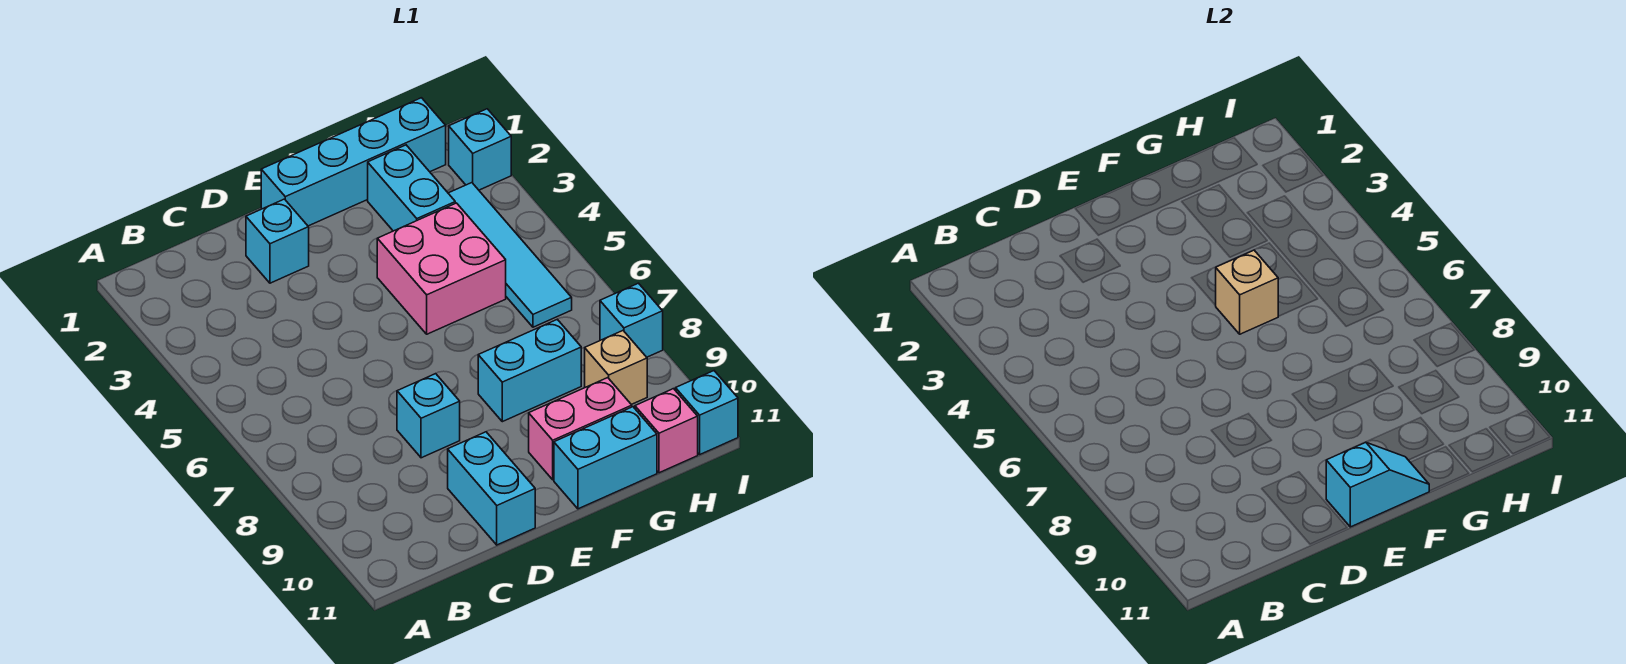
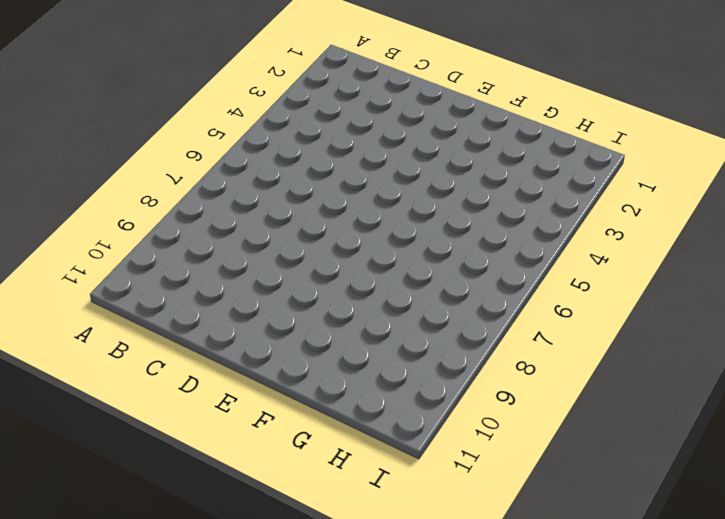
none -> cyan 1x1 brick [246,199,309,283]
none -> cyan 1x1 brick [397,374,460,458]
none -> cyan 1x2 brick [448,432,535,545]

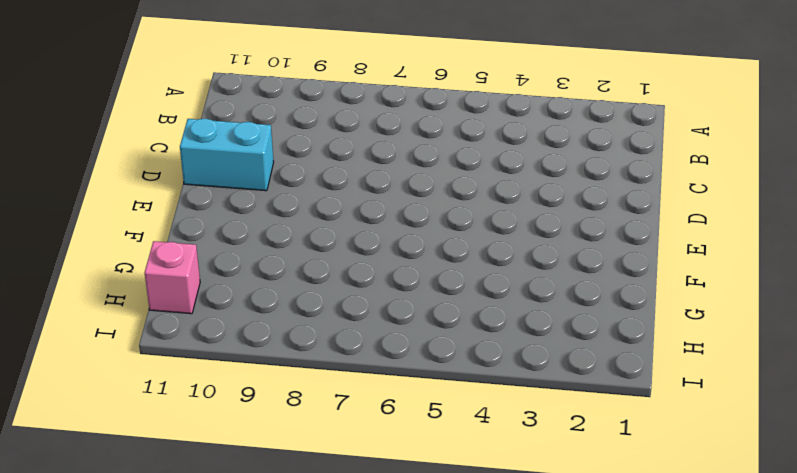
none -> cyan 1x1 brick [246,199,309,283]
none -> cyan 1x1 brick [397,374,460,458]
none -> cyan 1x4 brick [261,98,446,226]

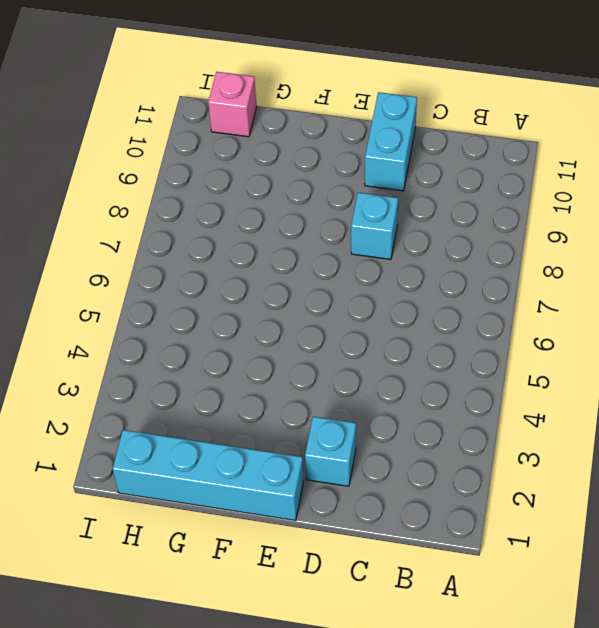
none -> pink 2x2 brick [377,203,506,334]
none -> cyan 1x2 brick [478,319,581,422]
none -> pink 1x2 brick [529,378,632,480]

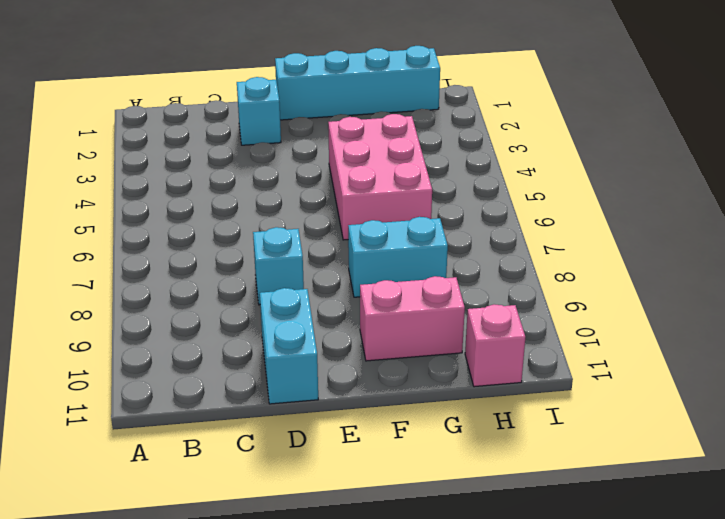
pink 2x3 brick [328,114,432,240] -> pink 2x2 brick [377,203,506,334]
none -> cyan 1x2 brick [554,407,657,509]
none -> cyan 1x2 brick [368,145,455,231]
none -> cyan 1x4 tile [448,183,572,327]

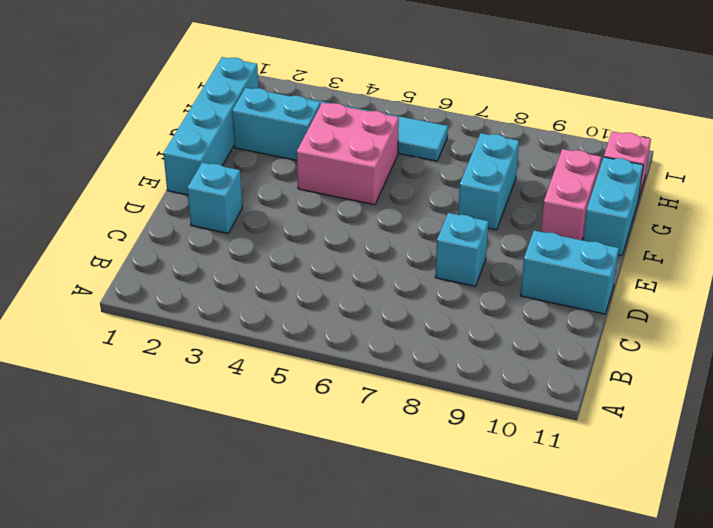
none -> tan 1x1 brick [585,331,647,405]
none -> cyan 1x1 brick [449,109,511,190]
none -> cyan 1x1 brick [600,283,663,357]

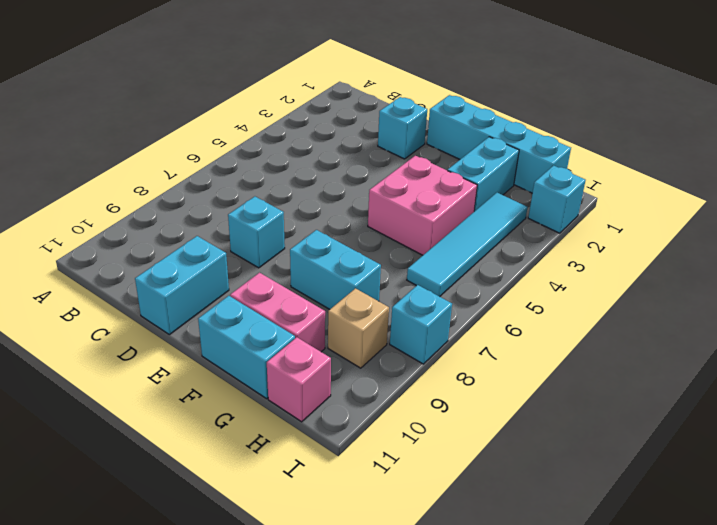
none -> cyan 1x1 brick [676,371,738,454]
none -> cyan 1x2 slope [1326,442,1429,527]
none -> tan 1x1 brick [1215,250,1278,334]

